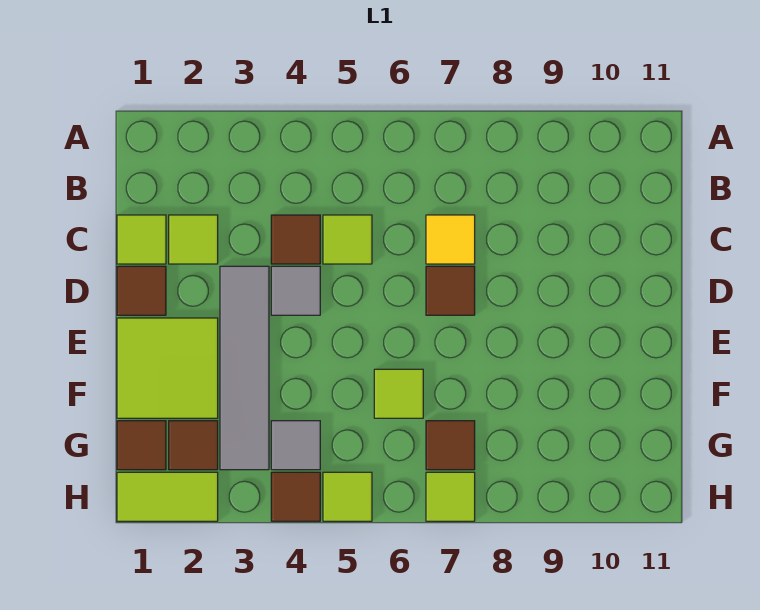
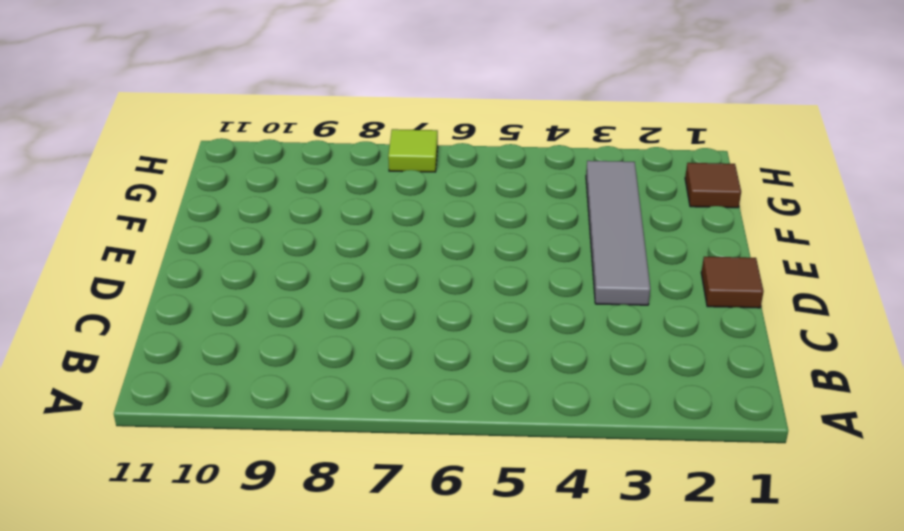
none -> lime 1x1 tile [117,215,166,264]
none -> lime 1x1 tile [169,215,218,264]
none -> brown 1x1 tile [271,215,320,264]

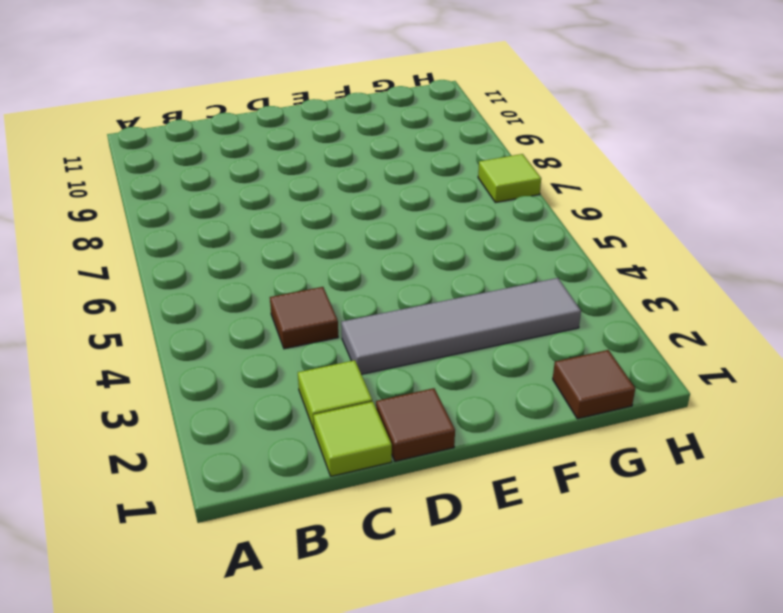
none -> lime 1x1 tile [323,215,372,264]
none -> yellow 1x1 tile [426,215,475,264]
none -> grey 1x1 tile [271,266,320,315]

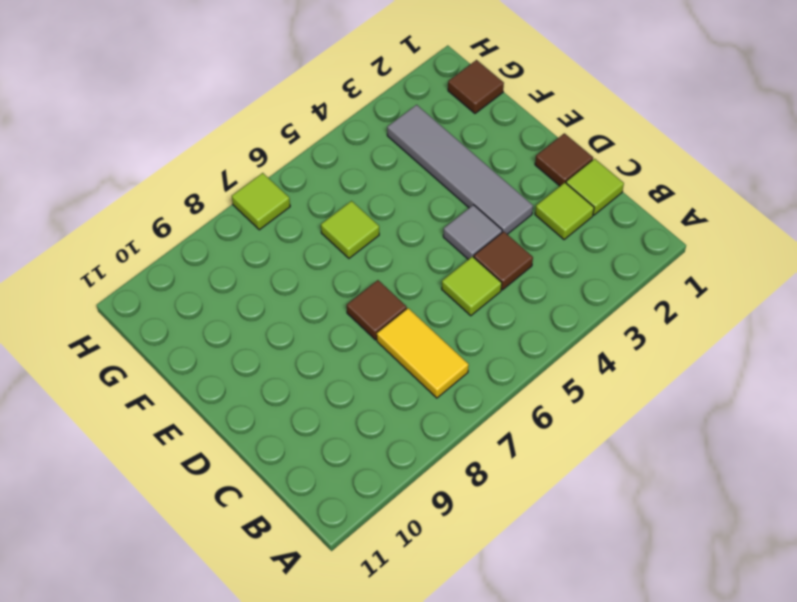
yellow 1x2 tile [377,308,469,398] -> yellow 1x1 tile [426,215,475,264]
none -> lime 2x2 tile [117,318,218,418]
none -> brown 1x1 tile [169,421,218,470]
none -> grey 1x1 tile [271,421,320,470]

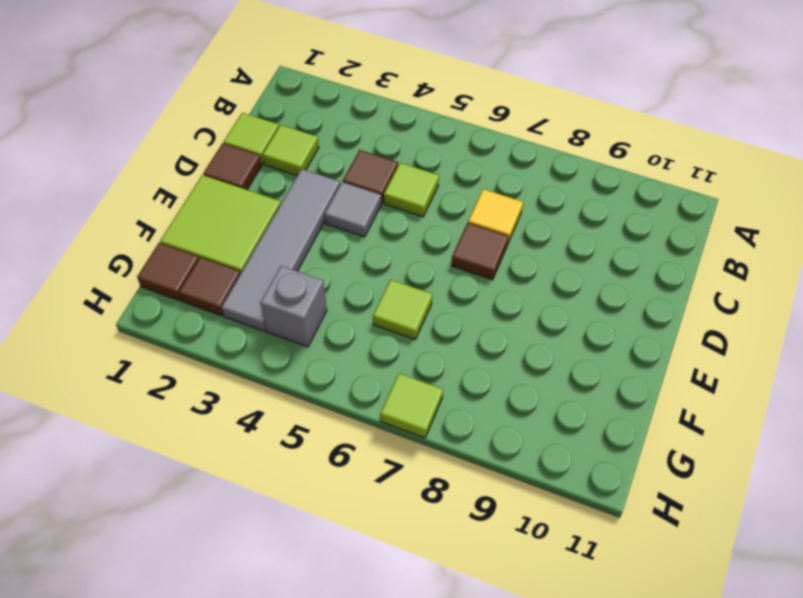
grey 1x1 brick [260,266,327,347] -> grey 1x1 tile [271,421,320,470]
none -> brown 1x1 tile [426,421,475,470]
none -> lime 1x2 tile [117,472,218,521]
none -> brown 1x1 tile [271,472,320,521]

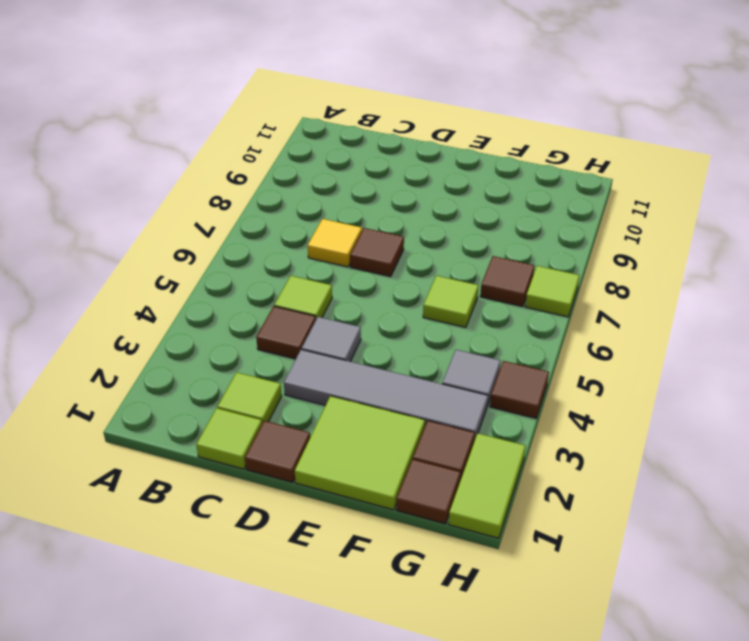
none -> lime 1x1 tile [323,472,372,521]

